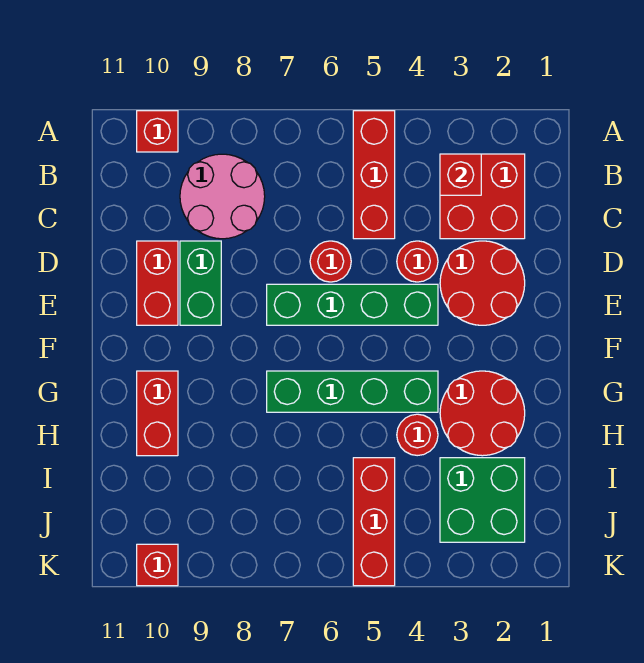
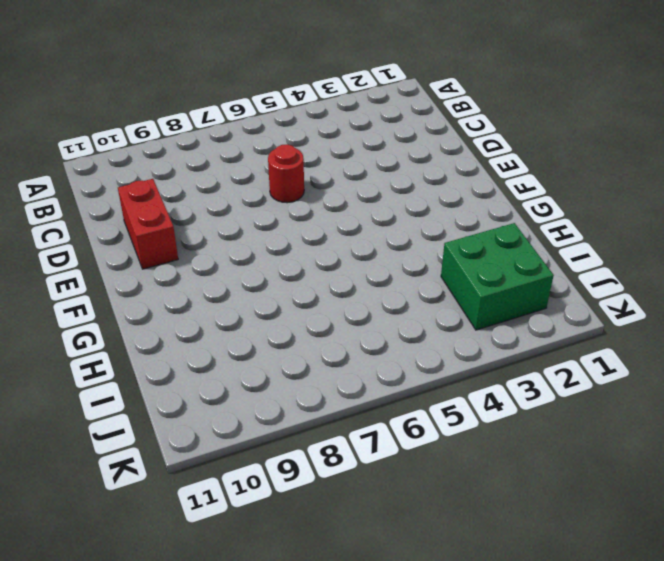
none -> red 1x3 brick [353,111,395,239]
none -> red 1x1 brick [137,111,178,152]
none -> red 2x2 brick [440,154,525,239]

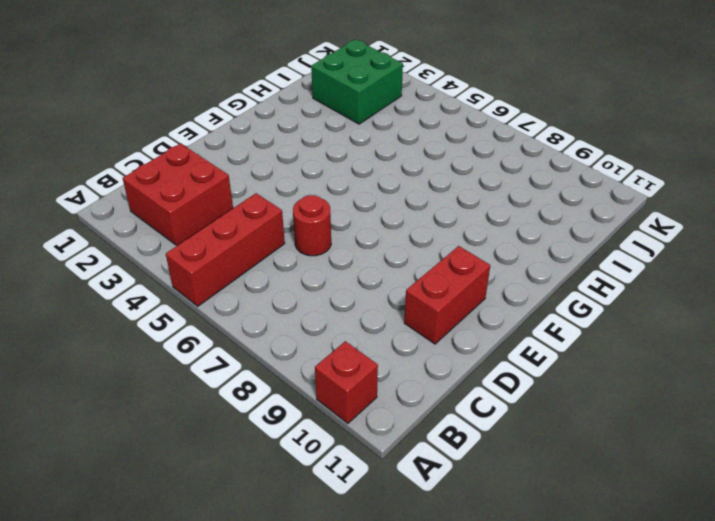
none -> pink 2x2 round brick [180,154,265,239]
none -> red 2x2 round brick [440,241,525,325]
none -> red 1x1 round brick [397,241,438,282]

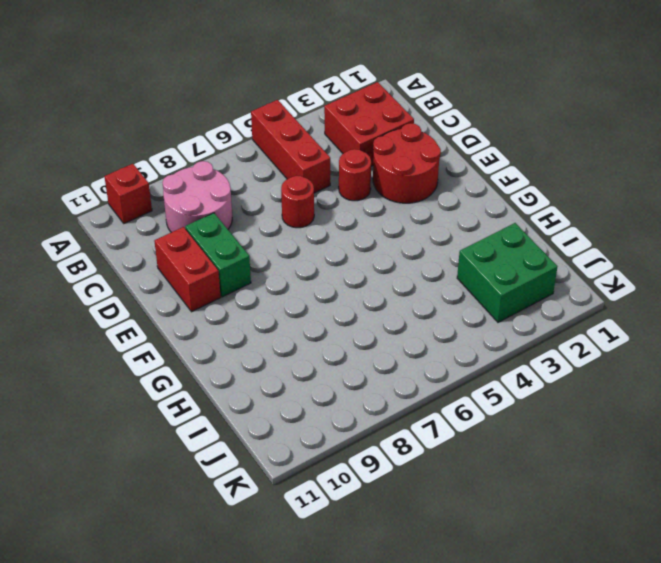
none -> green 1x4 brick [267,284,438,325]
none -> red 2x2 round brick [440,371,525,456]
none -> green 1x4 brick [267,371,438,412]

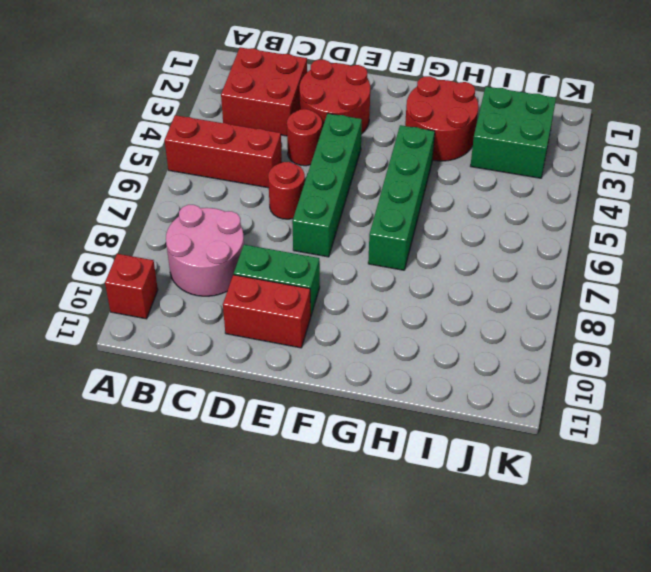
none -> red 1x2 brick [137,371,178,456]
none -> red 1x1 round brick [397,414,438,456]
none -> red 1x3 brick [353,458,395,586]

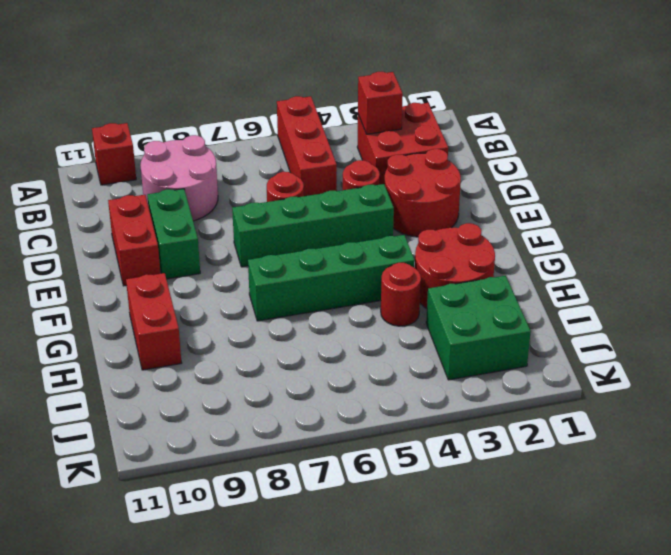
none -> red 1x3 brick [353,458,395,586]
none -> red 1x1 brick [137,544,178,586]

